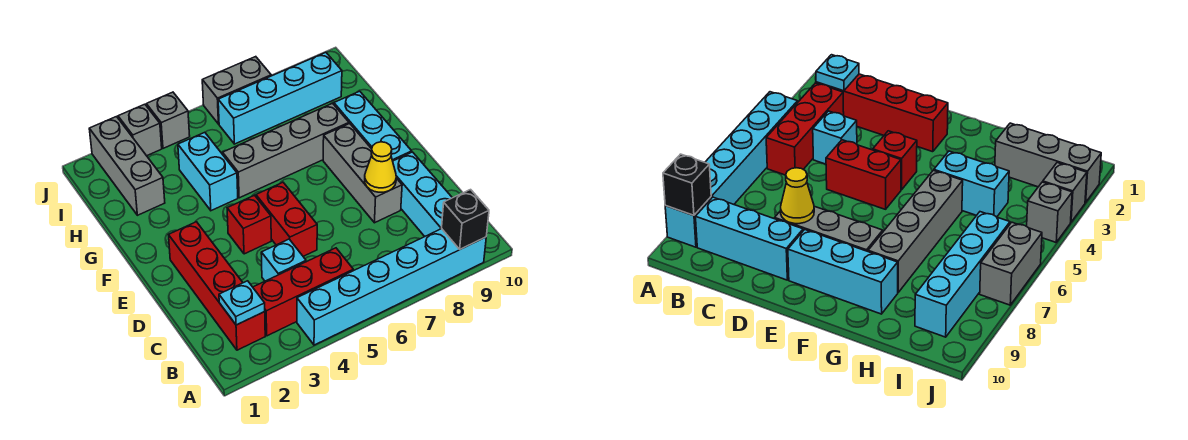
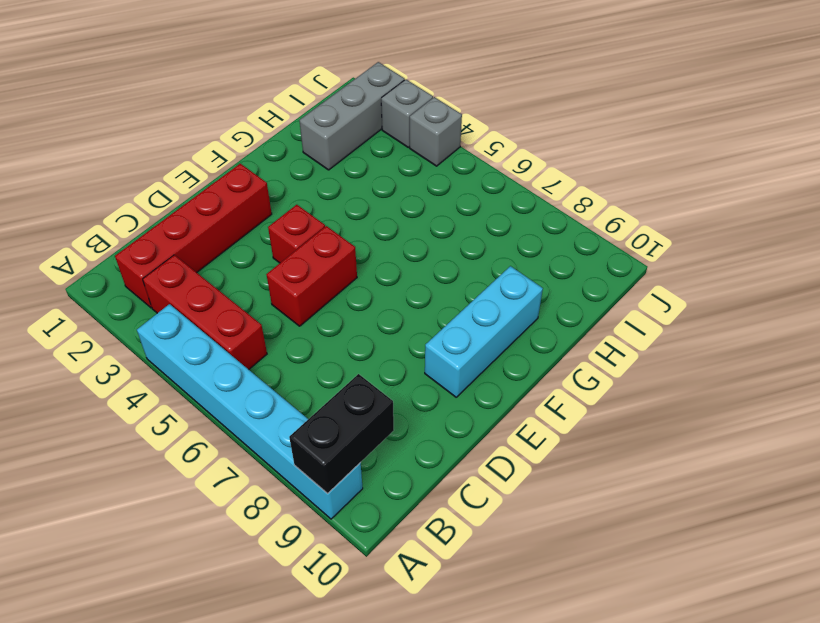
black 1x2 brick [289,374,394,494] -> black 1x1 brick [442,190,489,249]
none -> cyan 1x3 brick [393,152,452,236]
none -> cyan 1x1 brick [261,239,306,281]
none -> grey 1x3 brick [323,124,402,223]

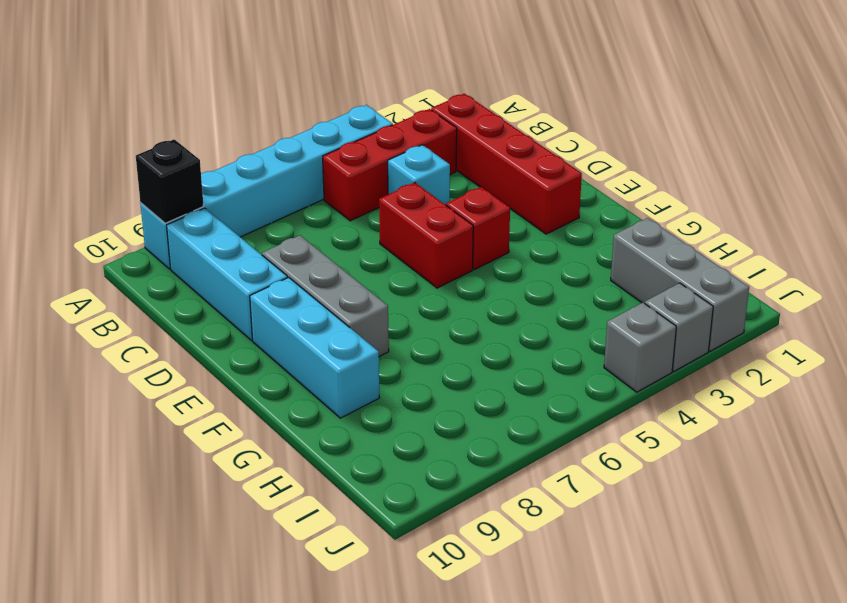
none -> cyan 1x2 brick [178,132,238,211]
none -> grey 1x4 brick [223,103,349,198]
none -> cyan 1x4 brick [218,52,342,144]

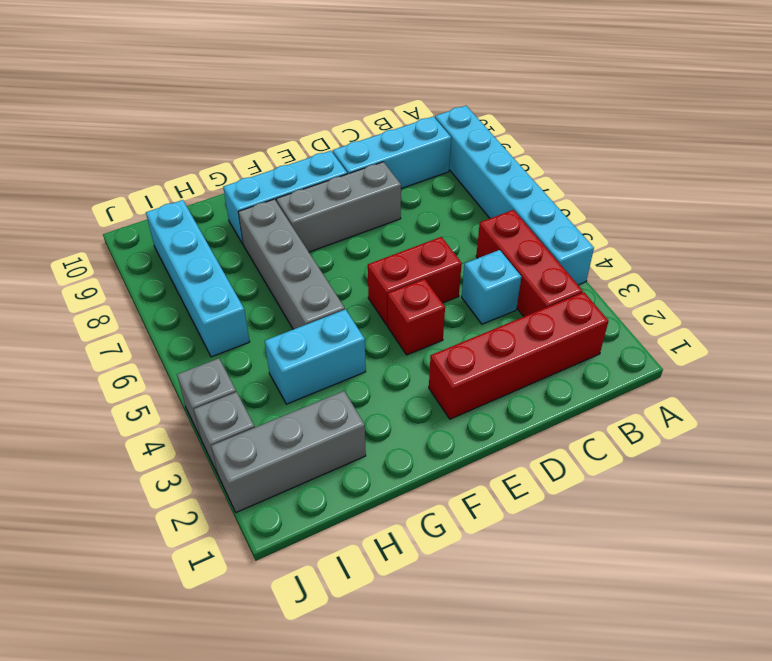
none -> grey 1x2 brick [202,57,271,124]
none -> black 1x1 brick [442,190,489,249]
none -> cyan 1x1 plate [219,281,265,325]

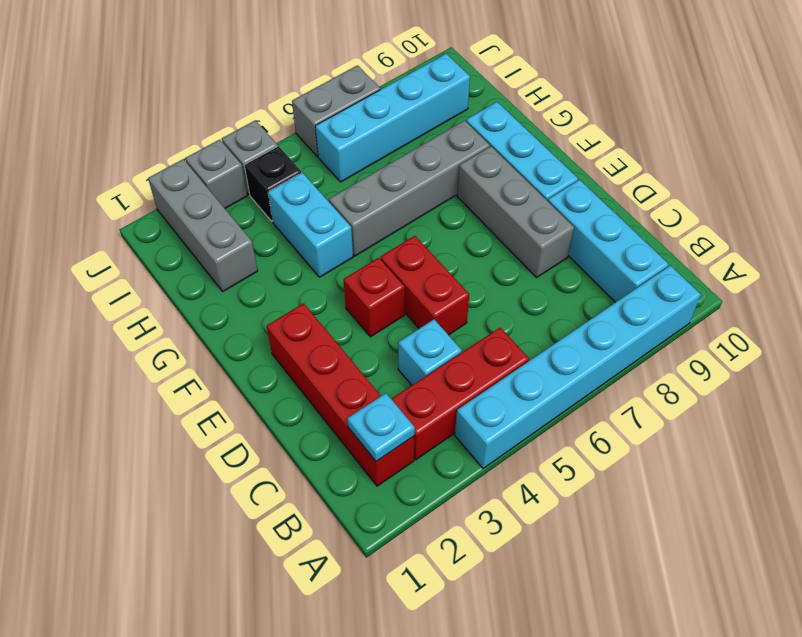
black 1x1 brick [245,146,301,221] -> black 1x1 brick moved to [442,190,489,249]
none -> yellow 1x1 cone [365,142,396,192]

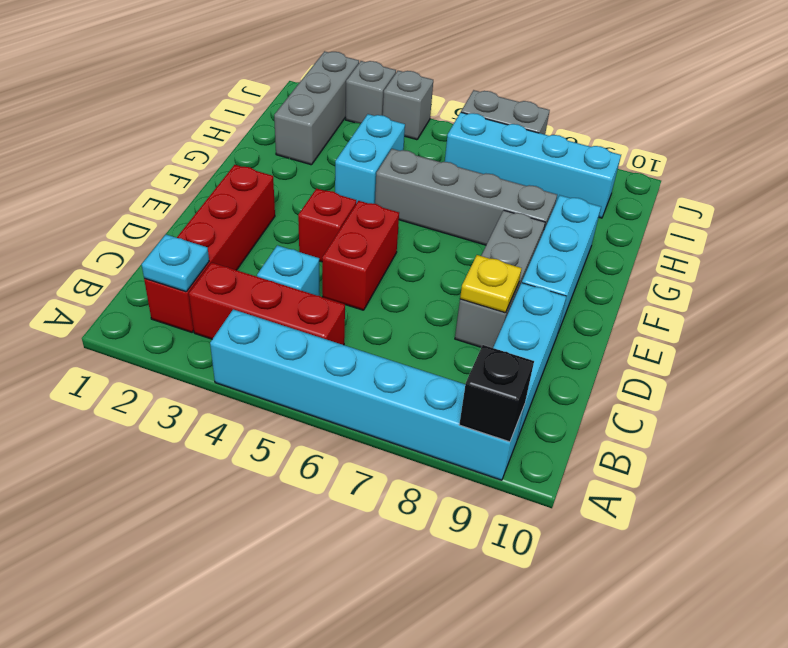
yellow 1x1 plate [460,255,522,313] -> yellow 1x1 cone [365,142,396,192]

